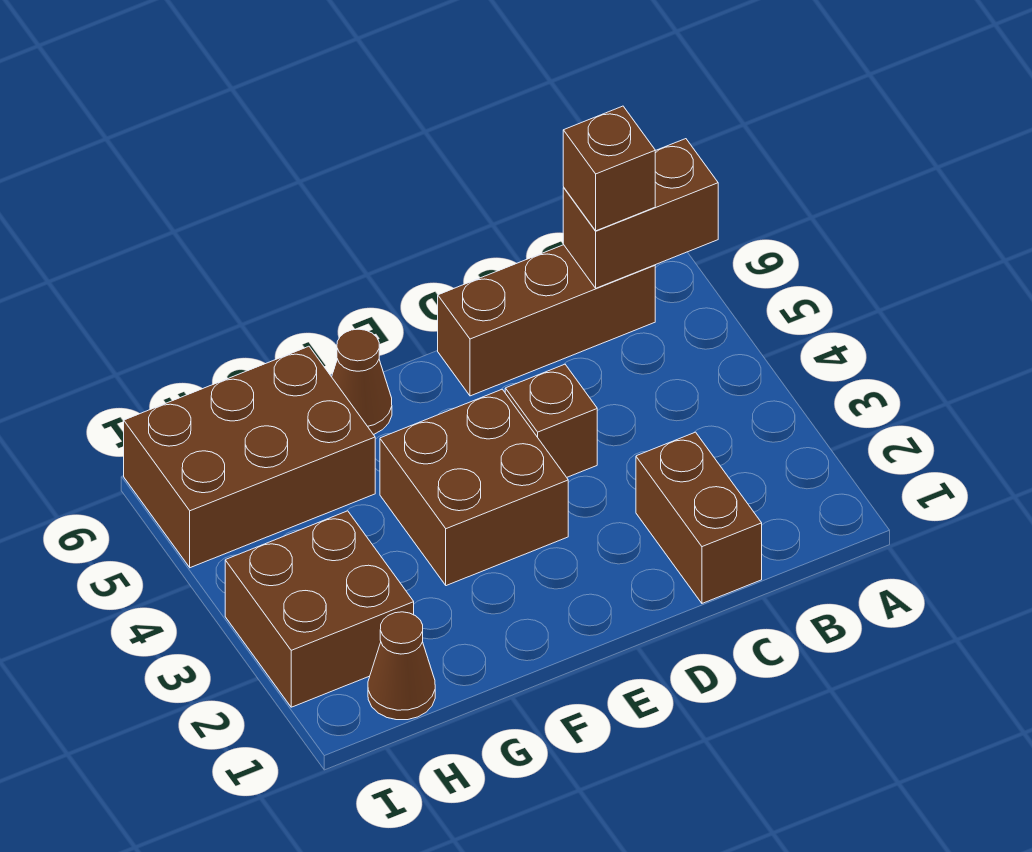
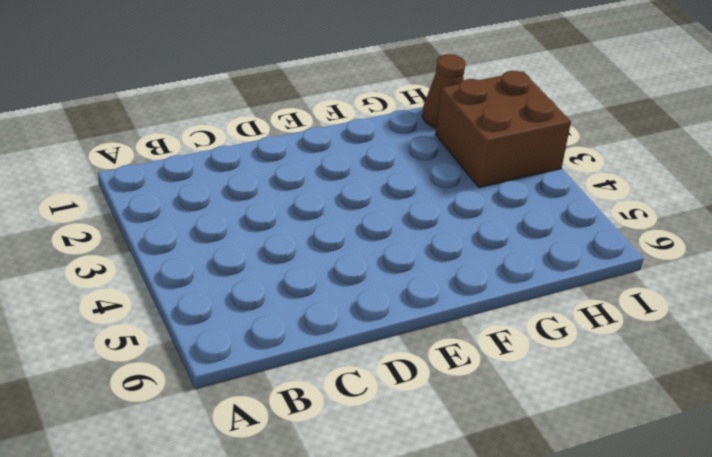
none -> brown 1x3 brick [438,245,655,396]
none -> brown 1x2 brick [636,432,762,603]

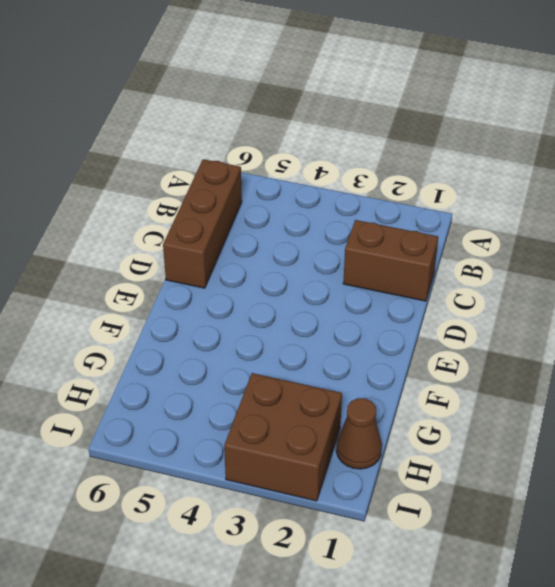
none -> brown 1x1 brick [505,364,597,477]
none -> brown 2x2 brick [380,389,568,586]

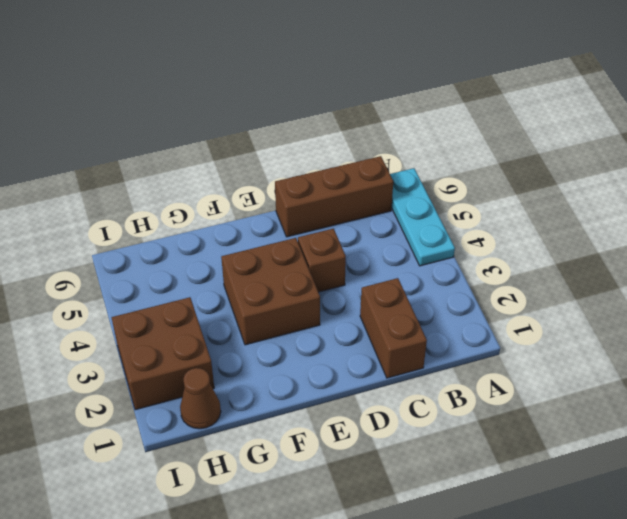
cyan 1x3 plate [390,168,455,266] -> none
none -> brown 1x1 cone [332,329,392,435]
none -> brown 2x3 brick [124,346,375,568]

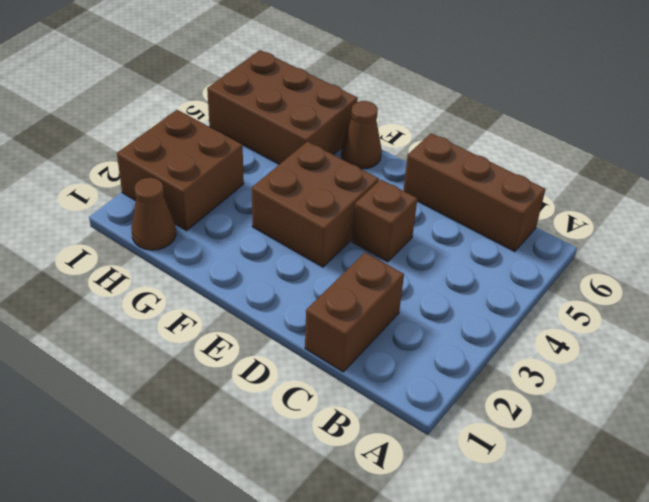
none -> brown 1x2 brick [563,139,718,288]
none -> brown 1x1 brick [563,106,655,231]

